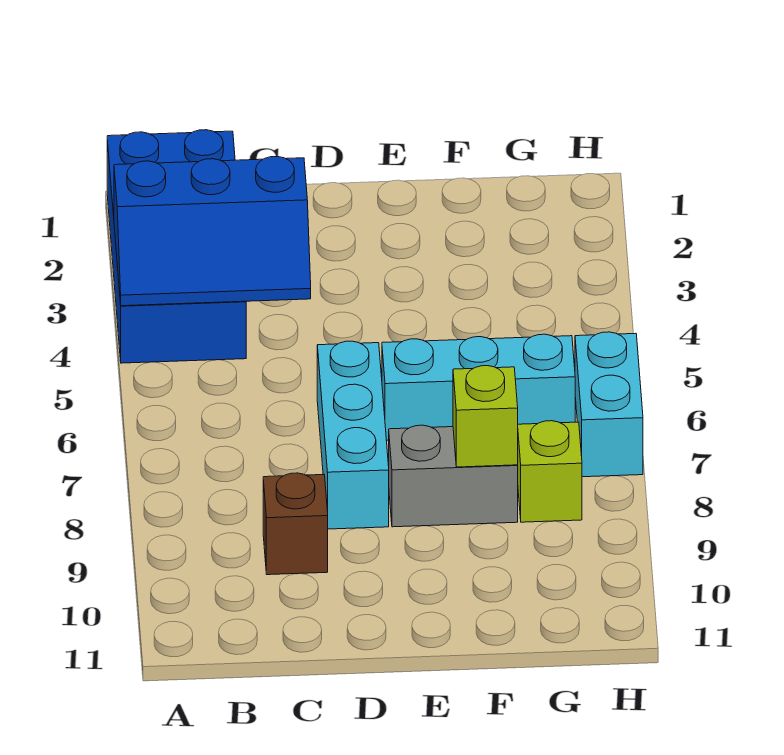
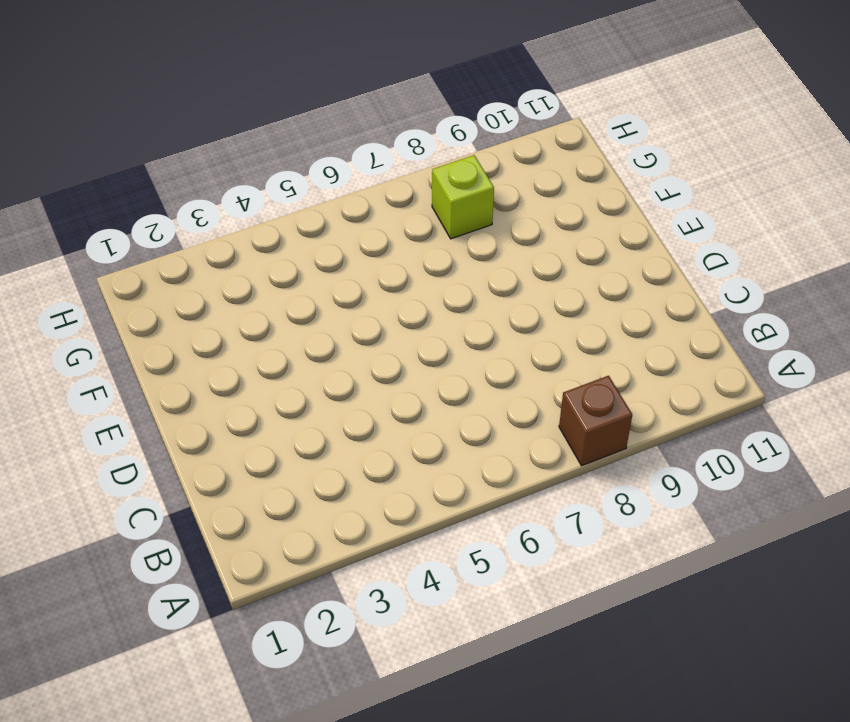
brown 1x1 brick [559,376,632,466] -> brown 1x1 brick moved to [263,473,328,575]
none -> blue 2x4 brick [107,130,246,363]
none -> cyan 1x3 brick [317,341,389,529]

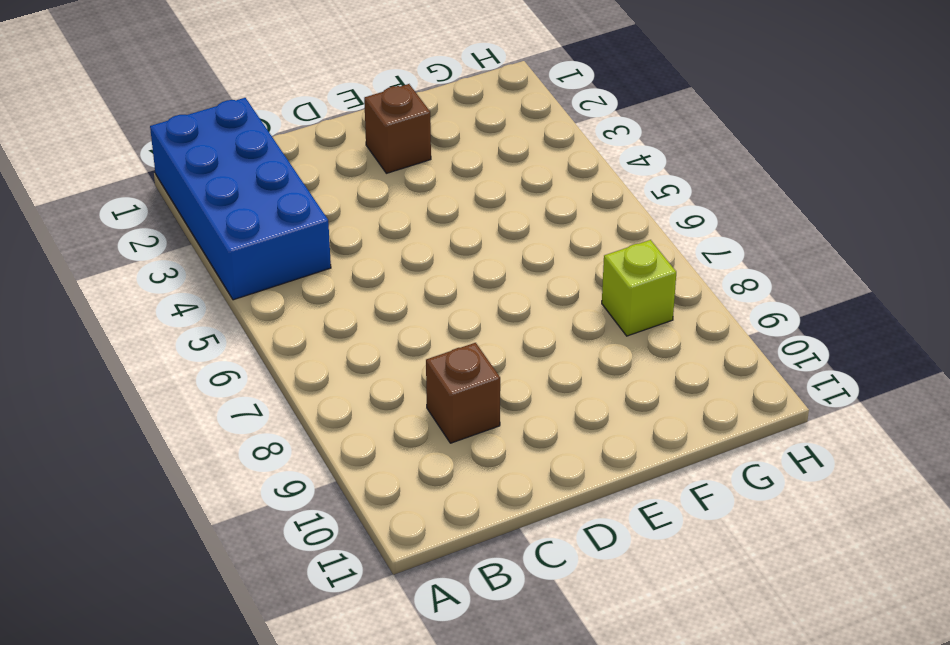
brown 1x1 brick [364,84,431,173] -> none
none -> cyan 1x3 brick [317,341,389,529]
none -> cyan 1x3 brick [382,334,575,440]

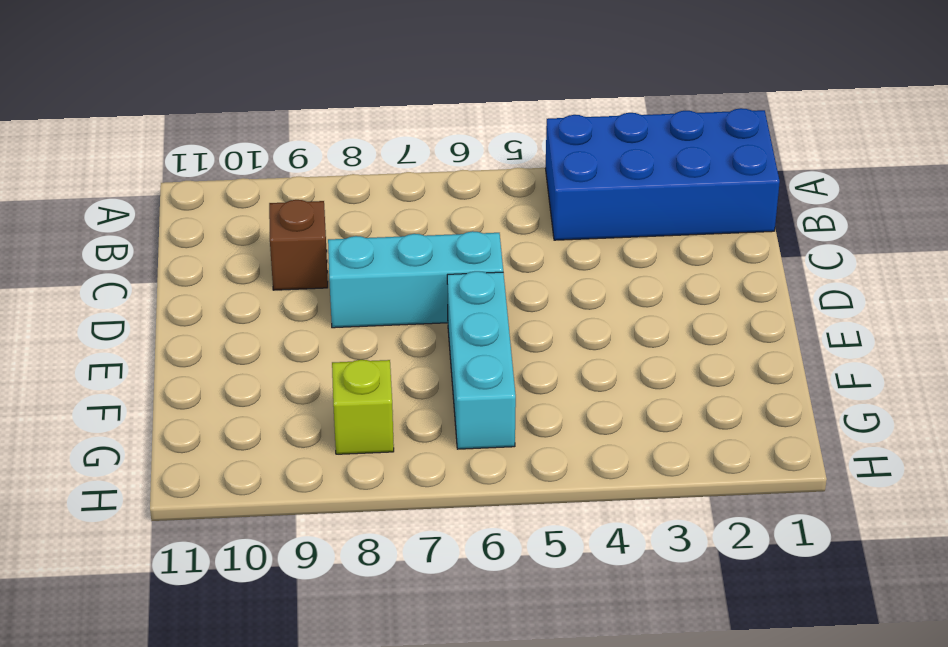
none -> grey 1x2 brick [389,425,518,527]
none -> cyan 1x2 brick [575,332,643,477]

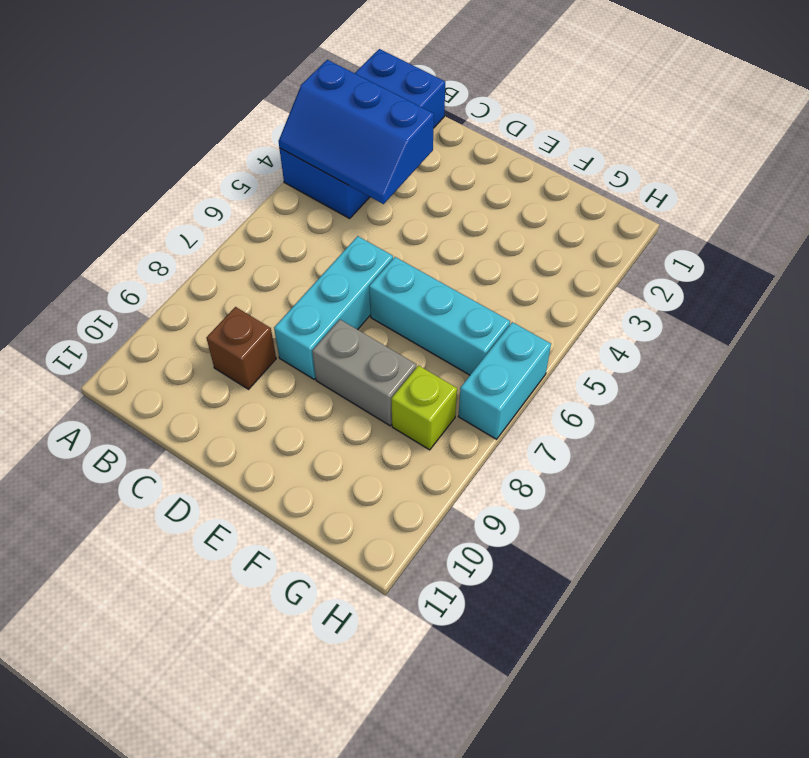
none -> lime 1x1 brick [453,366,518,467]

